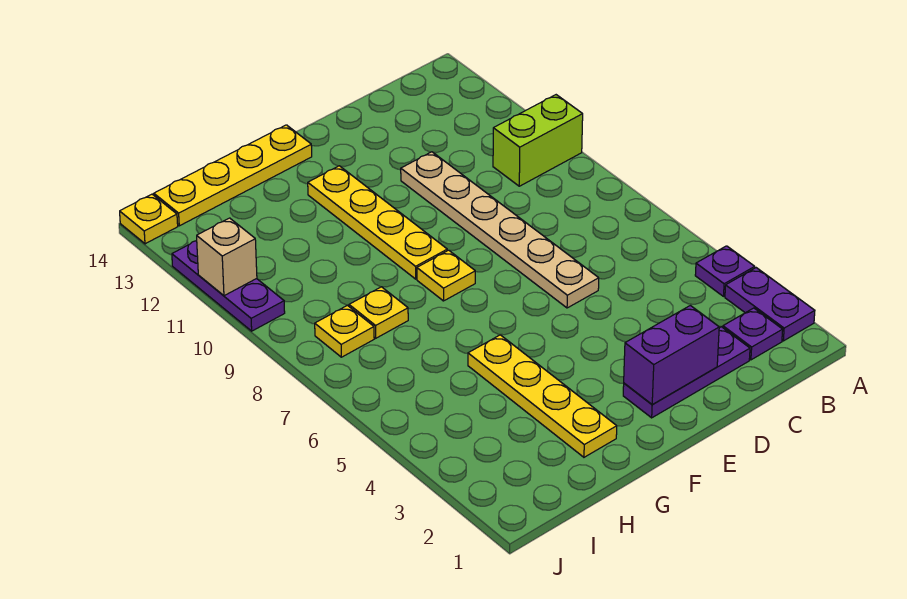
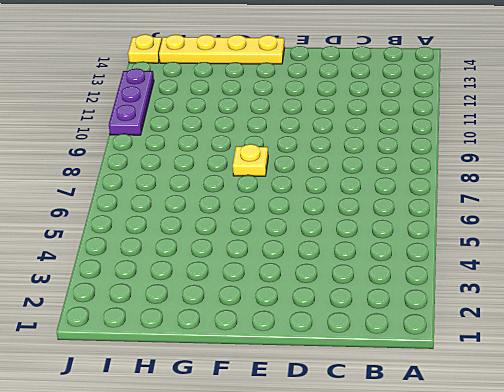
none -> purple 1x2 plate [725,268,815,341]
none -> purple 1x1 plate [695,246,755,296]
none -> lime 1x2 brick [493,95,583,186]

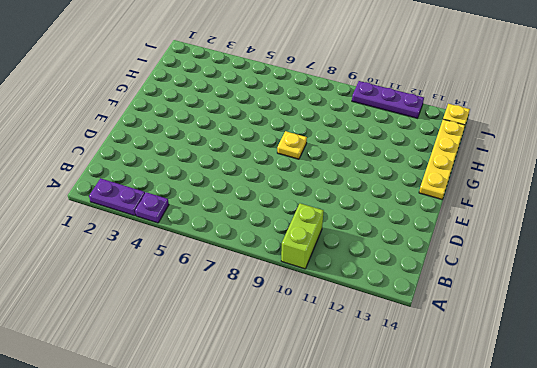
none -> purple 1x1 plate [723,308,783,360]
none -> purple 1x3 plate [623,327,750,418]
none -> tan 1x6 plate [401,152,599,308]

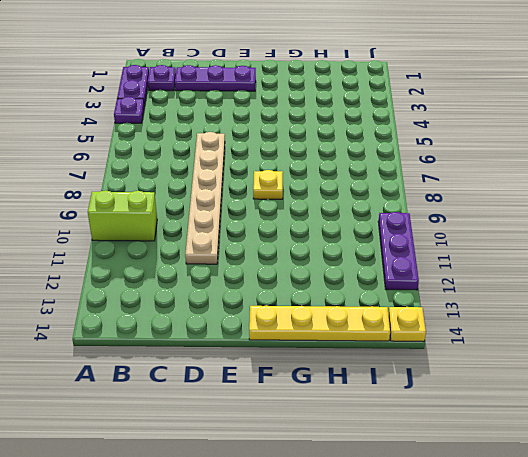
none -> yellow 1x4 plate [308,166,447,279]
none -> yellow 1x4 plate [468,335,617,457]
none -> yellow 1x1 plate [349,287,408,338]

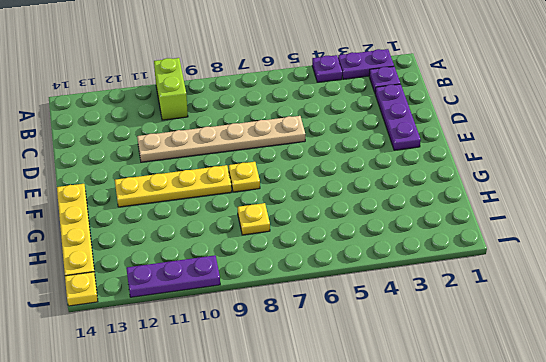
none -> yellow 1x4 plate [468,335,617,457]
none -> yellow 1x1 plate [315,305,374,357]
none -> purple 1x2 brick [624,305,719,405]

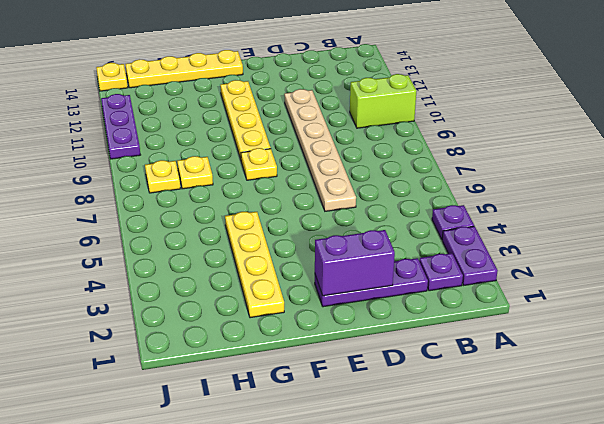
none -> tan 1x1 brick [197,218,257,296]

